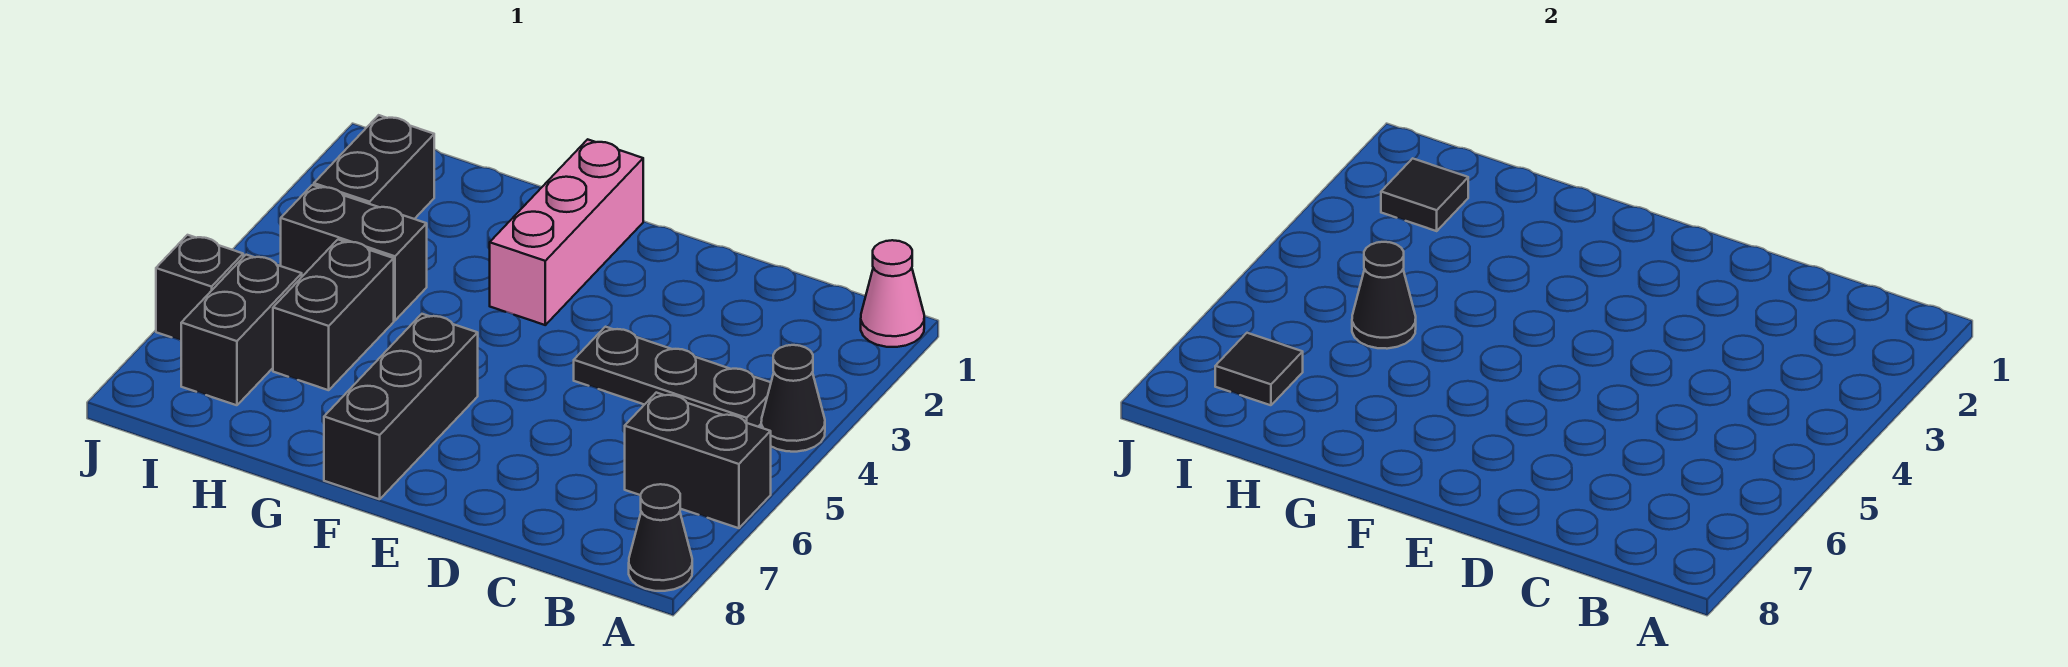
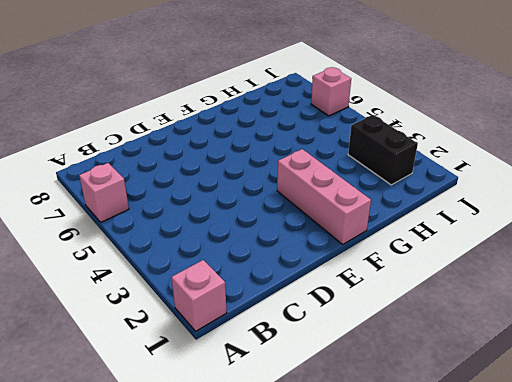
pink 1x1 brick [171,260,227,331] -> pink 1x1 cone [861,240,924,347]
pink 1x1 brick [79,163,129,222] -> black 1x2 brick [625,393,771,528]
pink 1x1 brick [311,67,351,116] -> black 1x1 brick [156,235,243,341]
none -> black 1x1 cone [761,345,825,452]
none -> black 1x1 cone [629,484,692,591]
none -> black 1x3 plate [574,327,771,427]

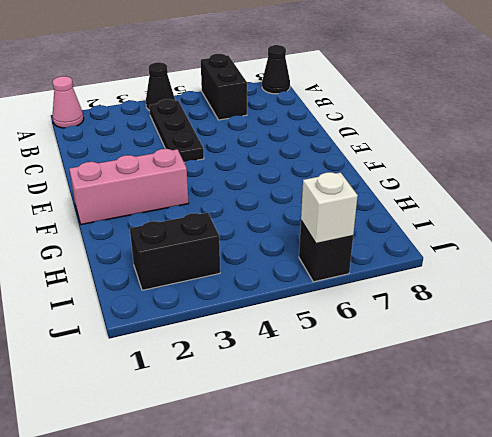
white 1x1 brick [301,172,358,244] -> none
none -> black 1x3 brick [324,314,478,499]
none -> black 1x2 brick [281,185,427,321]
none -> black 1x2 brick [273,240,394,390]

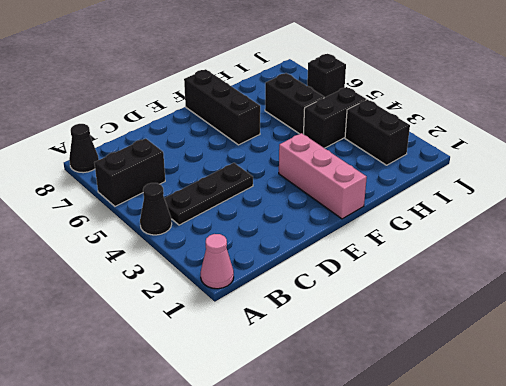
none -> black 1x2 brick [181,255,302,405]
none -> black 1x1 cone [1352,242,1416,349]
none -> black 1x1 tile [1381,158,1468,231]

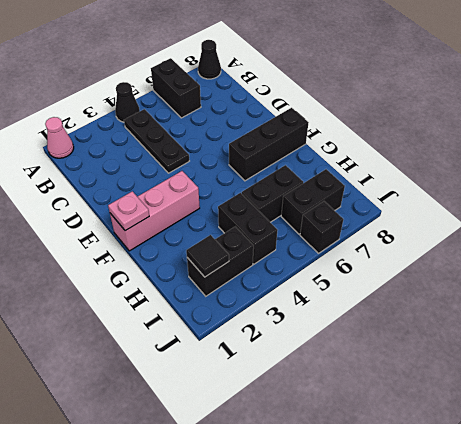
pink 1x1 plate [108,191,149,231] -> none
none -> black 1x1 cone [1352,242,1416,349]
none -> black 1x1 tile [1215,333,1303,405]

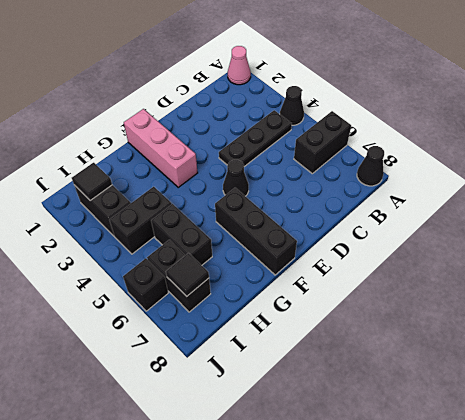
black 1x1 cone [223,160,249,196] -> black 1x1 cone moved to [1352,242,1416,349]

